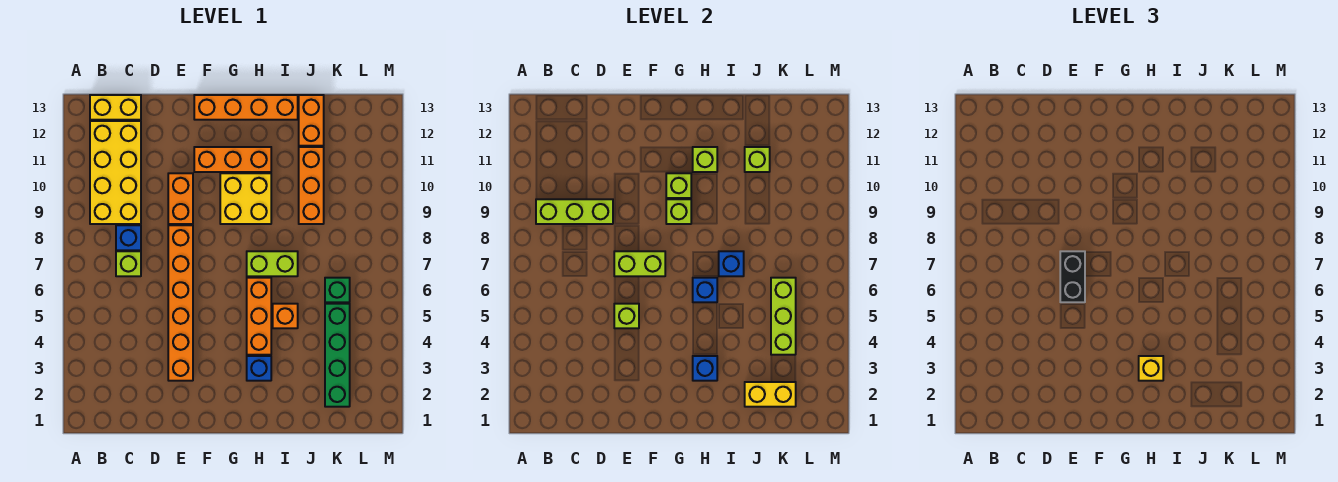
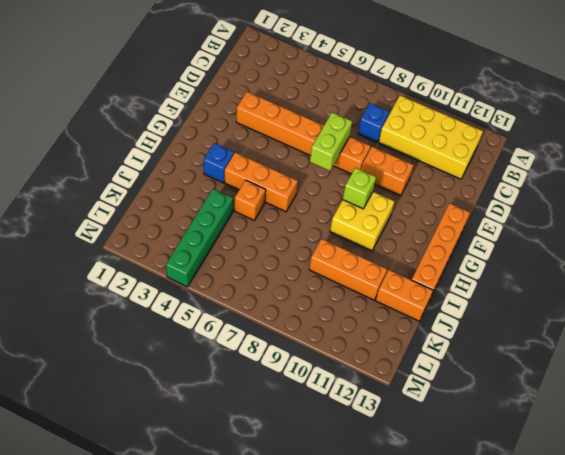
green 1x4 brick [166,189,233,287] -> green 1x4 brick turned to [325,304,350,407]
none -> yellow 1x2 brick [90,95,141,120]
none -> lime 1x1 brick [116,251,141,276]
none -> orange 1x3 brick [194,147,271,172]
none -> lime 1x2 brick [247,251,298,276]

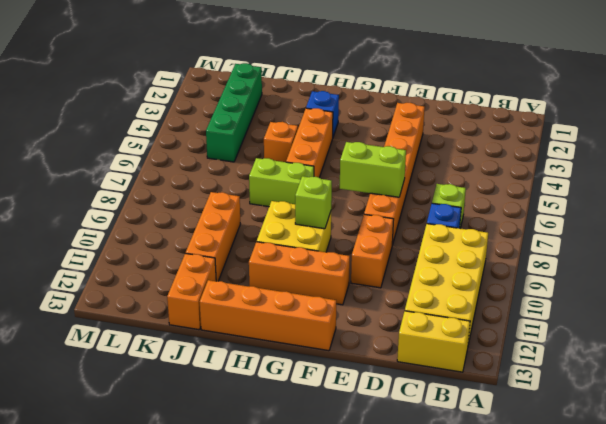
none -> green 1x1 brick [325,278,350,302]
none -> lime 1x3 brick [536,199,613,224]
none -> lime 1x1 brick [614,304,639,328]
none -> lime 1x1 brick [666,173,691,198]

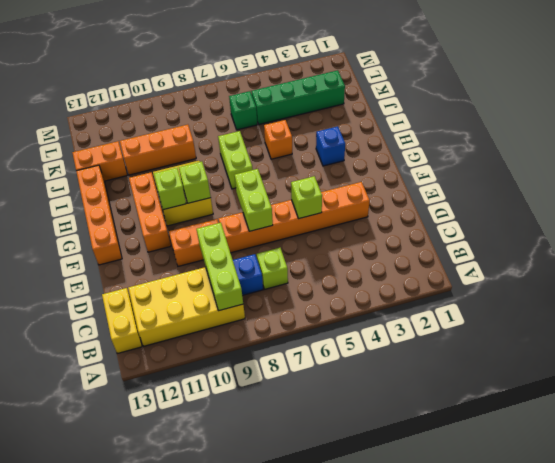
none -> orange 1x3 brick [247,278,271,355]
none -> blue 1x1 brick [693,356,717,381]
none -> blue 1x1 brick [693,278,717,302]
none -> lime 1x1 brick [693,147,717,172]

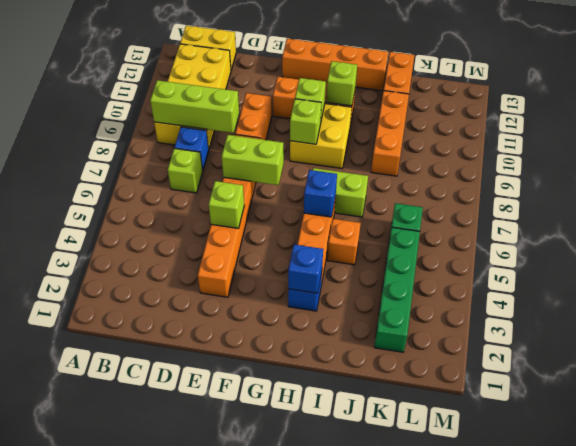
none -> blue 1x1 brick [719,251,744,276]
none -> yellow 1x2 brick [745,382,796,407]
none -> lime 1x1 brick [745,147,770,172]
none -> lime 1x3 brick [771,278,796,355]

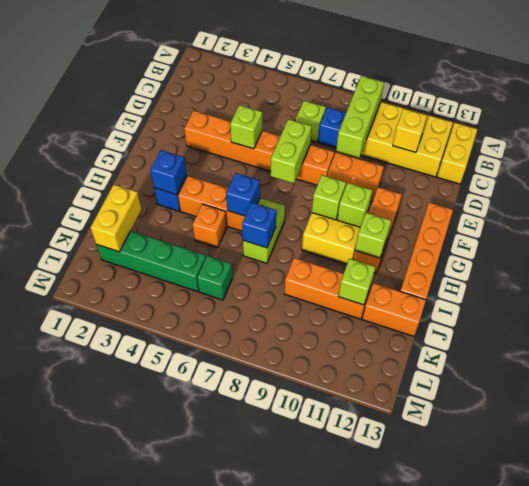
yellow 1x1 brick [393,109,427,152] -> yellow 1x1 brick moved to [1139,356,1163,381]
none -> lime 1x3 brick [771,278,796,355]
none -> black 1x2 brick [1060,251,1085,302]

